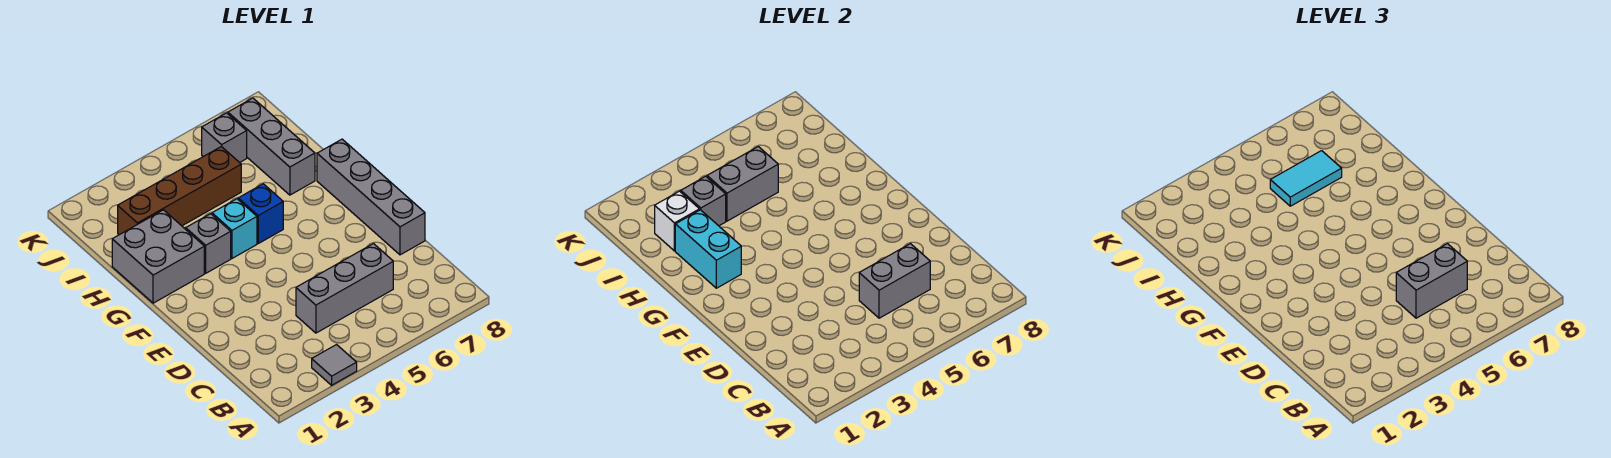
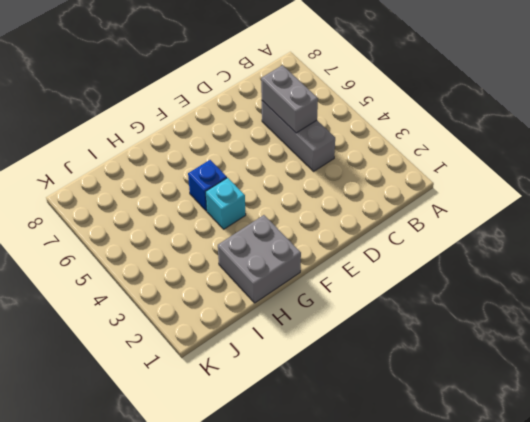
none -> grey 1x1 tile [312,345,357,385]
none -> grey 1x4 brick [317,139,425,255]
none -> grey 1x1 brick [186,214,231,273]

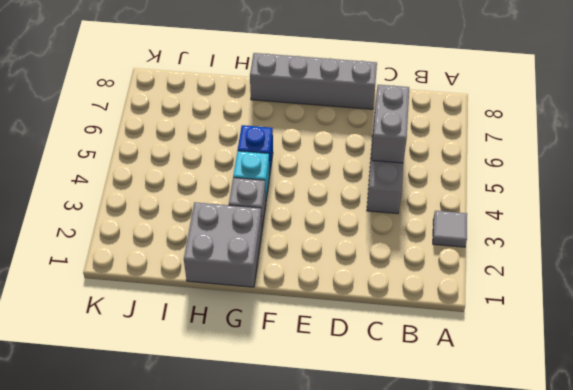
none -> grey 1x3 brick [228,98,315,195]
none -> brown 1x4 brick [118,146,241,235]
none -> grey 1x1 brick [202,113,247,163]

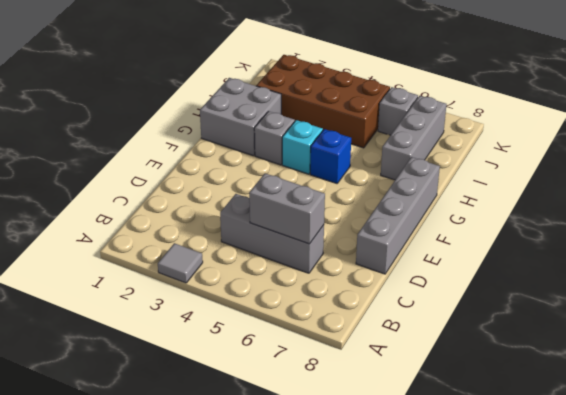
brown 2x4 brick [256,55,390,148] -> brown 1x4 brick [118,146,241,235]
none -> cyan 1x2 brick [675,210,741,288]
none -> white 1x1 brick [655,191,699,251]
none -> grey 1x1 brick [681,176,726,226]

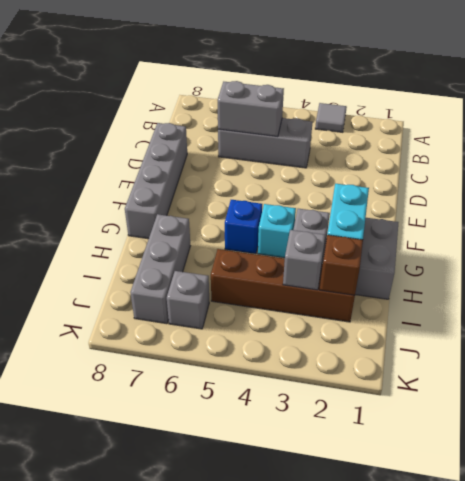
brown 1x1 brick [320,235,363,295] -> white 1x1 brick [655,191,699,251]
none -> grey 1x2 brick [707,147,778,221]
none -> grey 1x2 brick [1396,244,1467,318]
none -> cyan 1x2 tile [1270,151,1342,206]

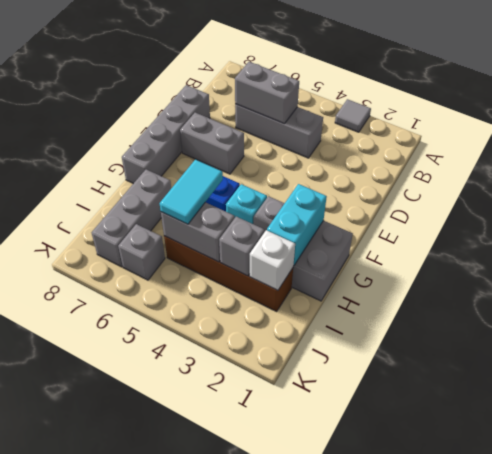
grey 1x2 brick [180,113,244,174] -> grey 1x2 brick moved to [1396,244,1467,318]
cyan 1x2 tile [160,159,223,224] -> cyan 1x2 tile turned to [1270,151,1342,206]

